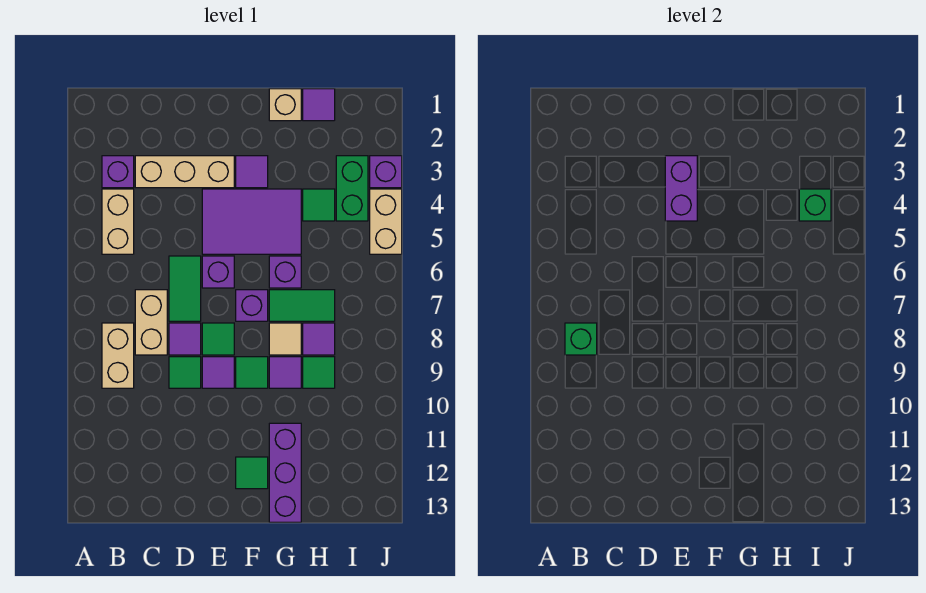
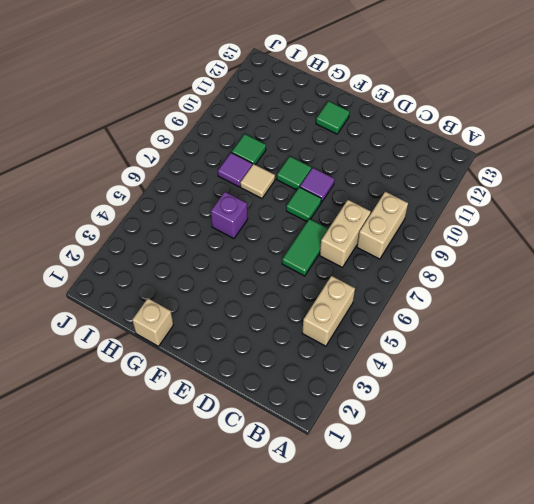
none -> purple 1x1 brick [102,156,134,188]
none -> tan 1x3 brick [135,156,234,188]
none -> purple 1x1 tile [169,323,201,355]
none -> green 1x1 tile [169,357,201,388]

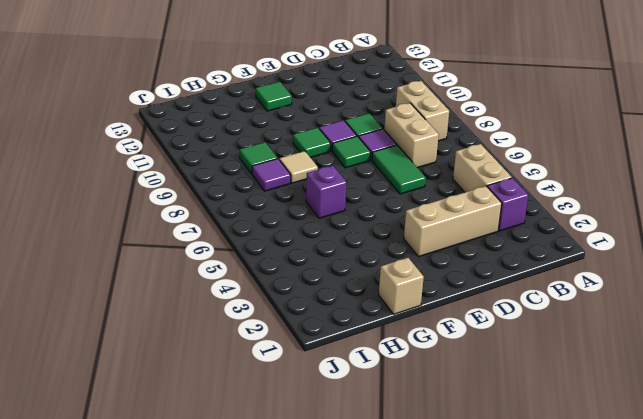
none -> purple 2x3 tile [202,189,301,254]
none -> purple 1x1 brick [202,256,234,288]
none -> purple 1x1 tile [236,156,268,188]
none -> purple 1x1 brick [236,290,268,321]

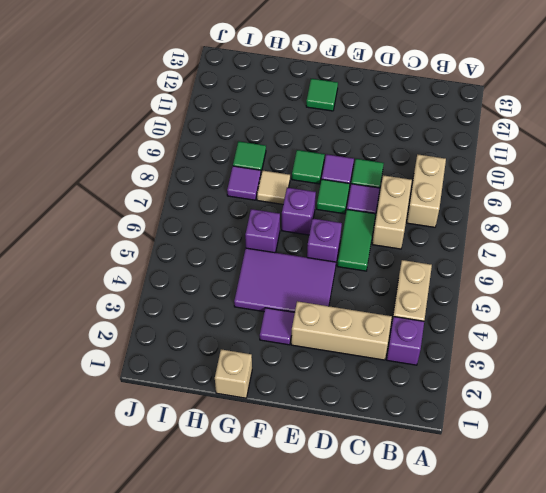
none -> green 1x2 tile [269,290,335,321]
none -> purple 1x1 tile [269,357,301,388]
none -> purple 1x3 brick [269,423,301,522]
none -> purple 1x1 tile [303,89,335,121]

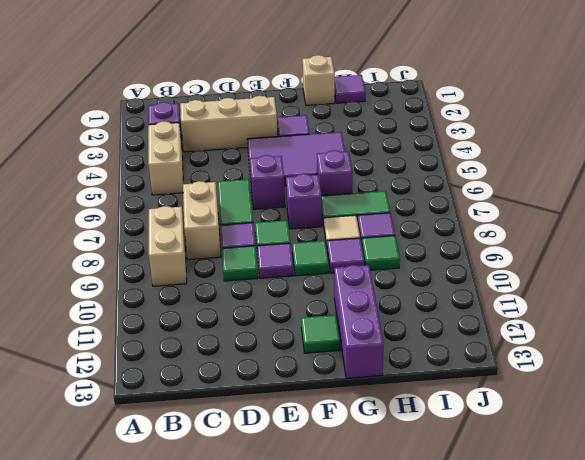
none -> green 1x1 tile [303,189,335,221]
none -> green 1x2 brick [336,156,368,221]
none -> purple 1x1 brick [370,156,402,188]
none -> tan 1x2 brick [370,189,402,254]

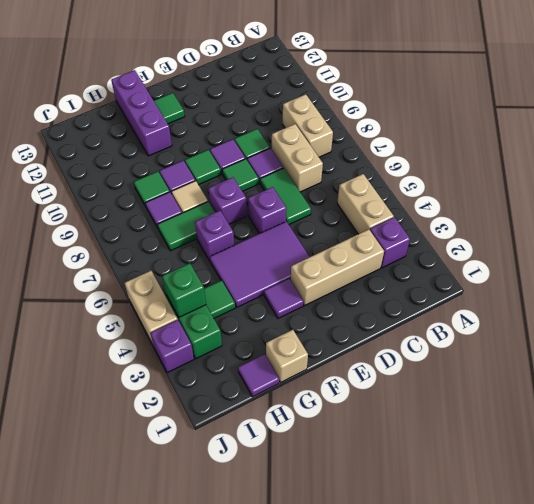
none -> green 1x1 brick [565,323,597,355]
none -> purple 1x2 brick [665,156,697,221]

